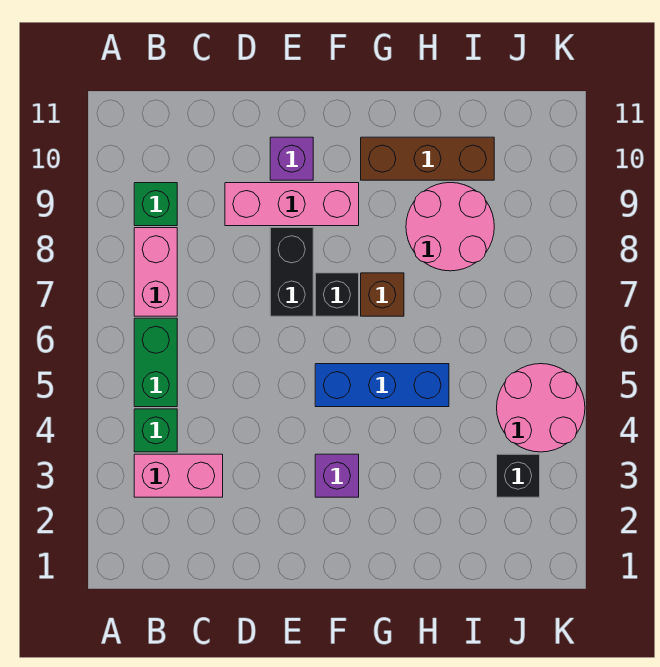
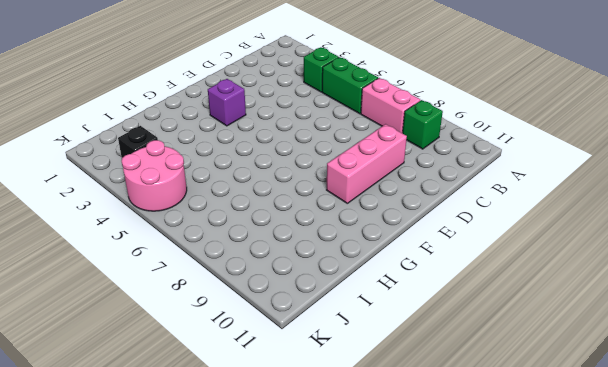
none -> pink 1x2 brick [134,454,223,497]
none -> black 1x2 brick [270,228,313,316]
none -> purple 1x1 brick [270,137,313,180]

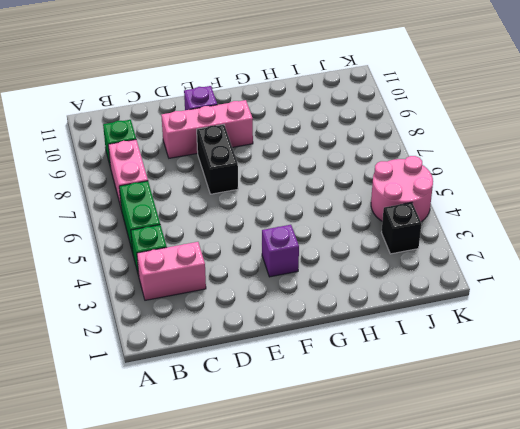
none -> blue 1x3 brick [315,364,449,407]
none -> black 1x1 brick [315,273,359,316]
none -> brown 1x1 brick [361,273,404,316]

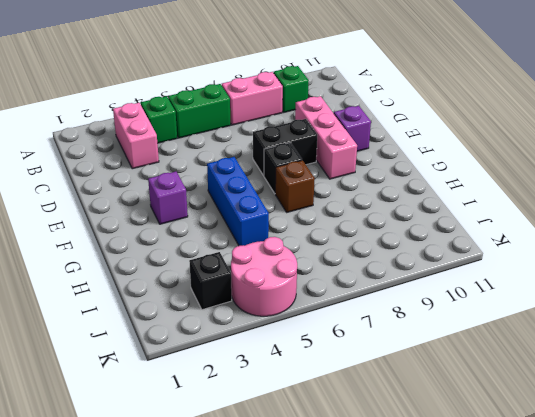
none -> brown 1x3 brick [361,137,494,180]
none -> pink 2x2 round brick [406,183,494,271]

